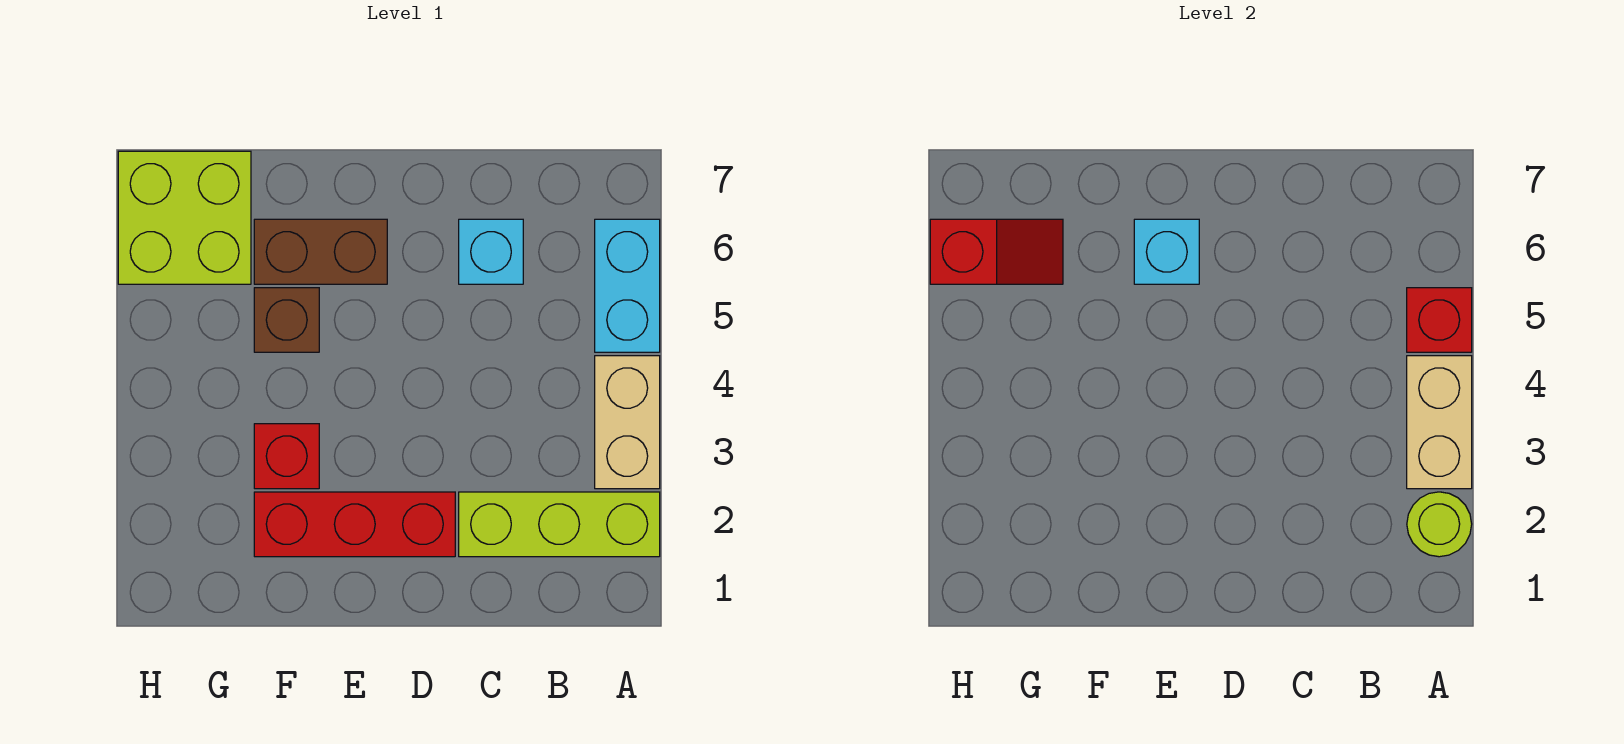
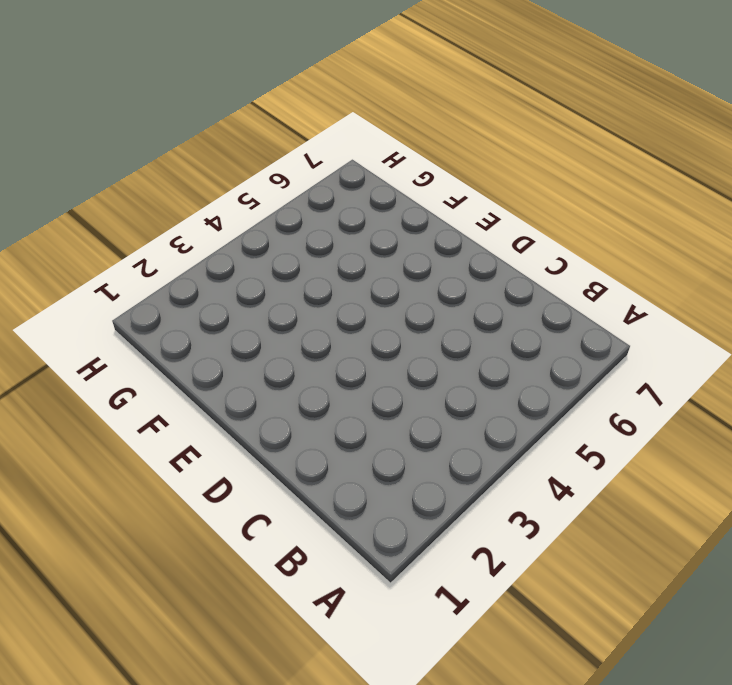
none -> lime 1x3 brick [459,492,660,557]
none -> tan 1x2 brick [595,356,660,489]
none -> cyan 1x2 brick [595,219,660,352]

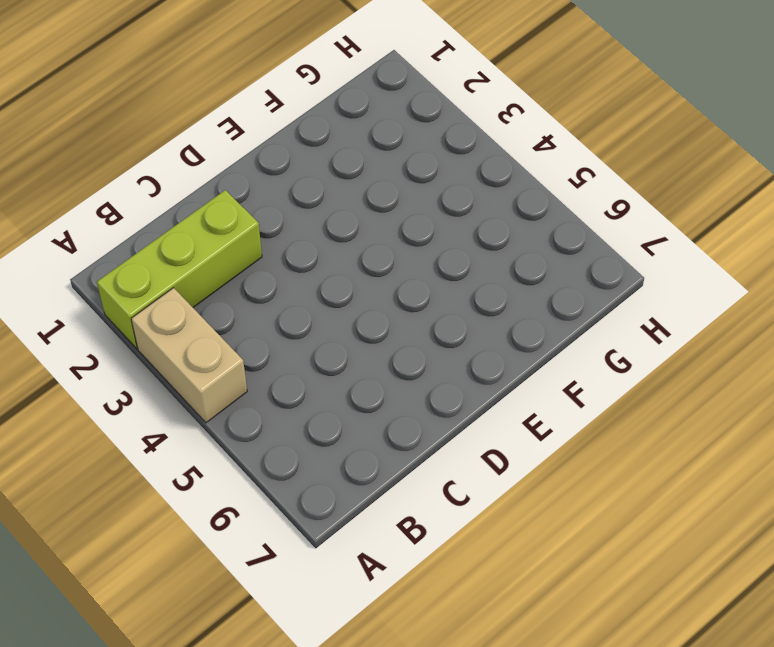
none -> cyan 1x2 brick [595,219,660,352]
none -> cyan 1x1 brick [459,219,523,284]
none -> red 1x3 brick [254,492,455,557]

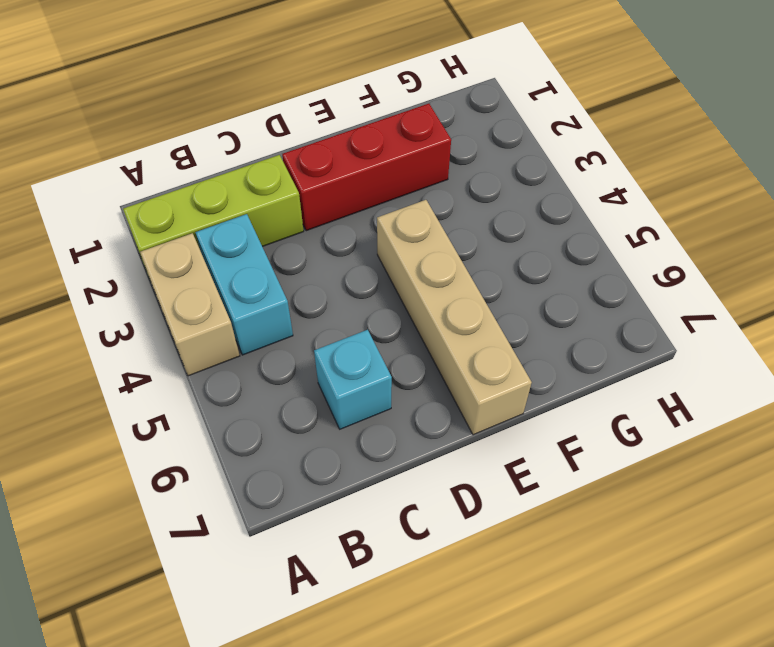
cyan 1x2 brick [195,214,293,355] -> cyan 1x2 brick moved to [595,219,660,352]
tan 1x4 brick [377,200,532,435] -> brown 1x2 brick [254,219,387,284]
none -> red 1x1 brick [254,424,319,489]
none -> brown 1x1 brick [254,288,319,352]
none -> lime 2x2 brick [118,151,251,284]

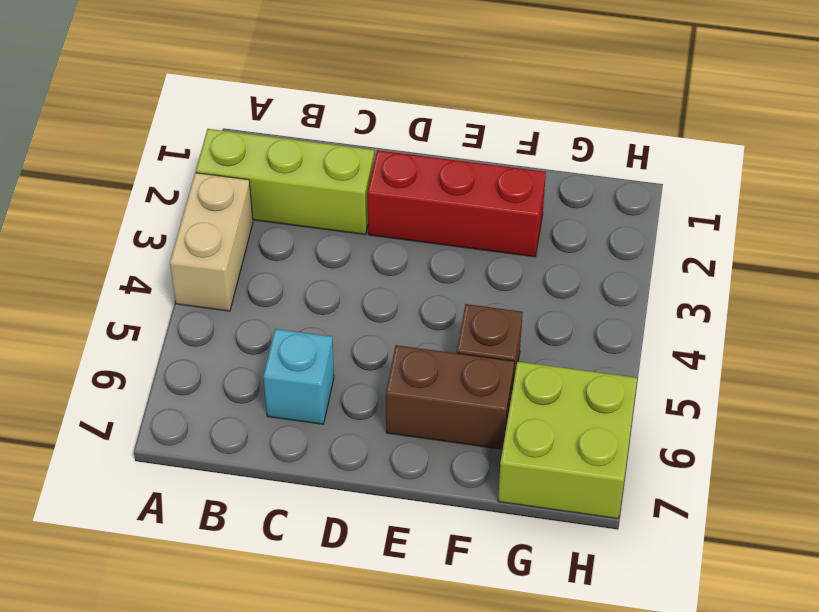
none -> cyan 1x2 brick [595,219,660,352]
none -> red 1x1 brick [254,424,319,489]
none -> lime 1x1 round brick [1407,492,1472,557]

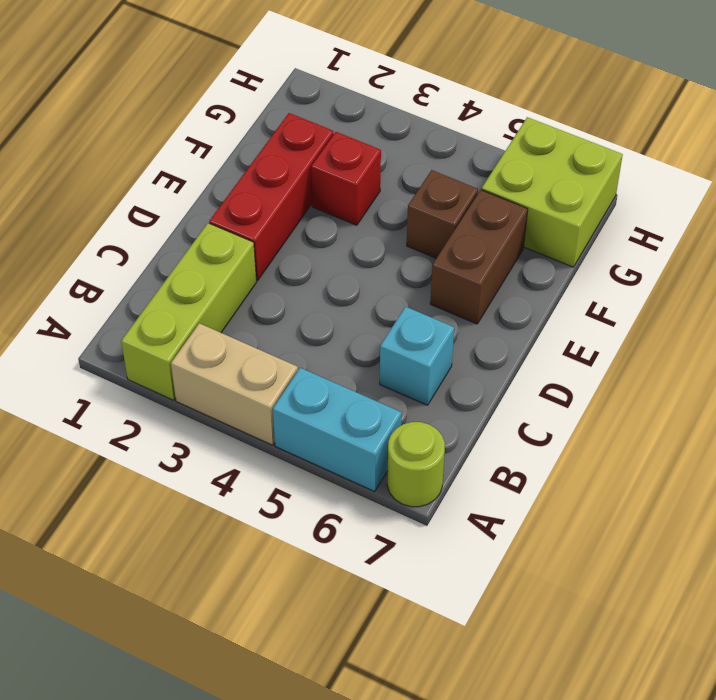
lime 1x1 round brick [387,422,445,507] -> lime 1x1 round brick moved to [1407,492,1472,557]
none -> tan 1x2 brick [1407,356,1472,489]
none -> red 1x1 brick [1407,288,1472,352]
none -> cyan 1x1 brick [1134,219,1199,284]

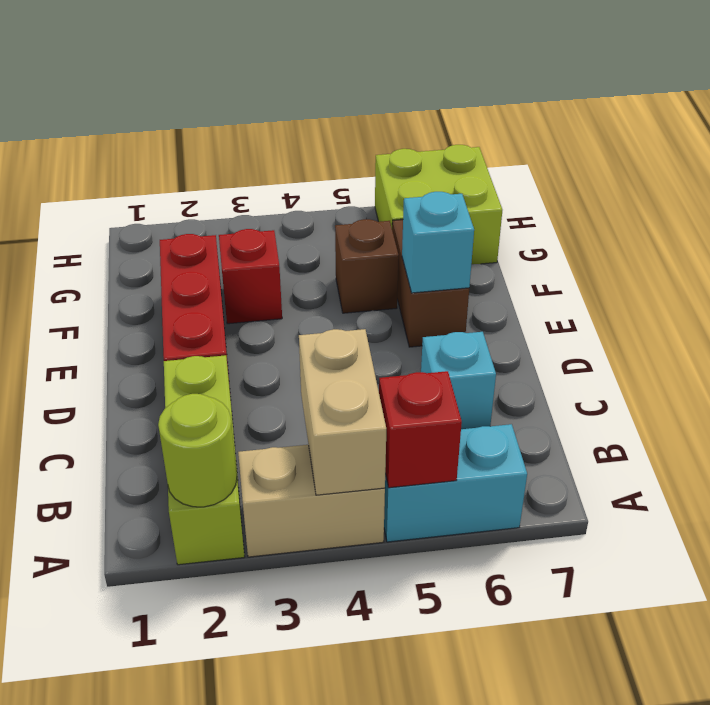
tan 1x2 brick [299,329,386,495] -> tan 1x2 brick turned to [1407,356,1472,489]
none -> red 1x2 slope [930,219,1063,284]

